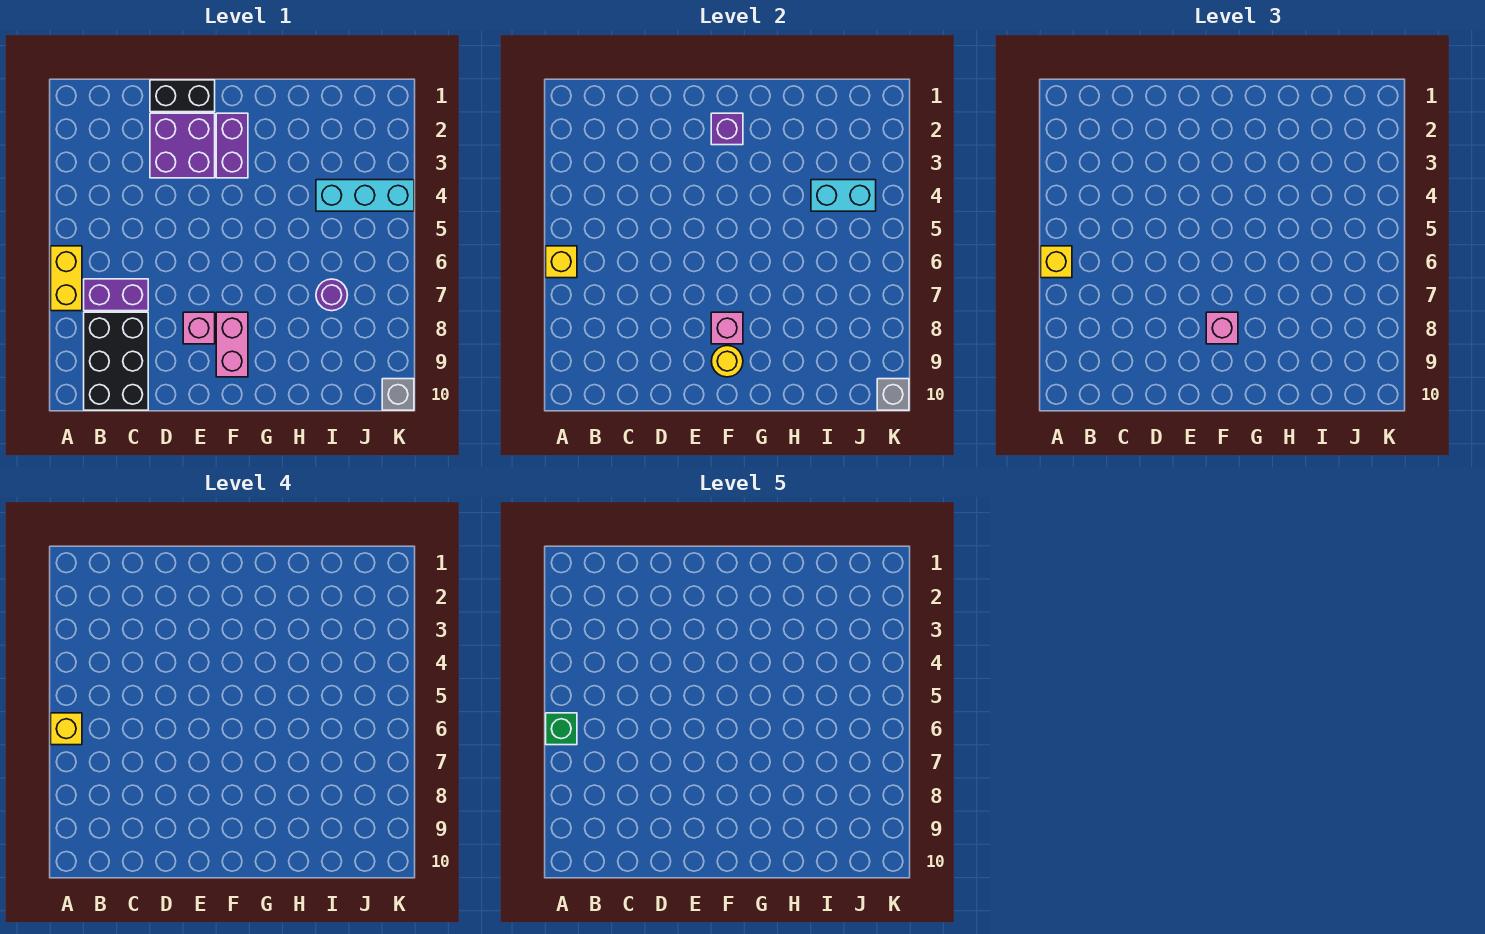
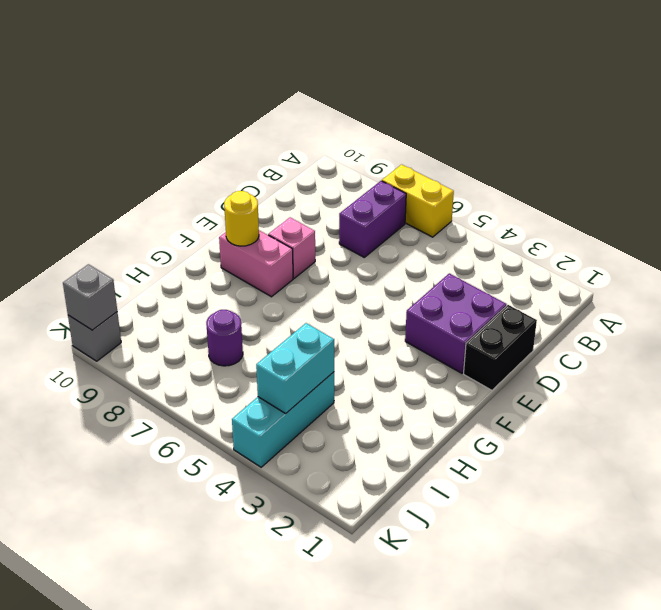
none -> black 2x3 brick [84,312,148,410]
none -> purple 1x2 brick [216,113,248,178]
none -> yellow 1x1 brick [546,246,577,278]

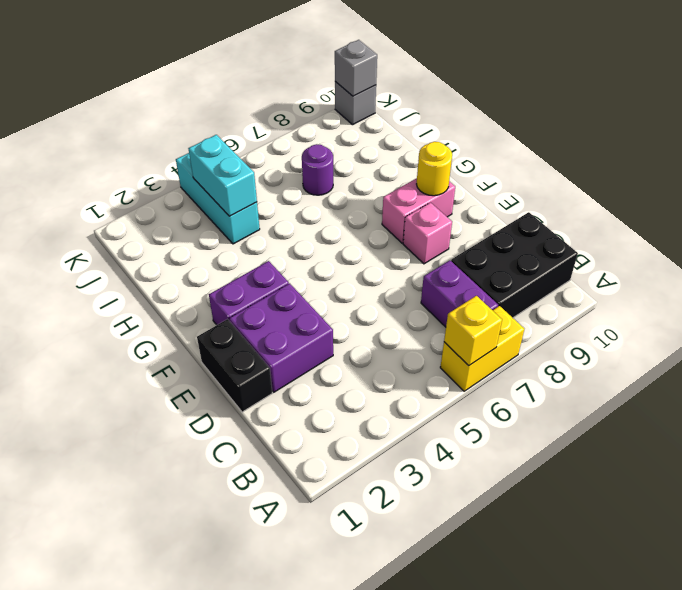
none -> purple 1x1 brick [711,113,743,145]
none -> pink 1x1 brick [711,312,743,344]
none -> yellow 1x1 brick [1041,246,1072,278]

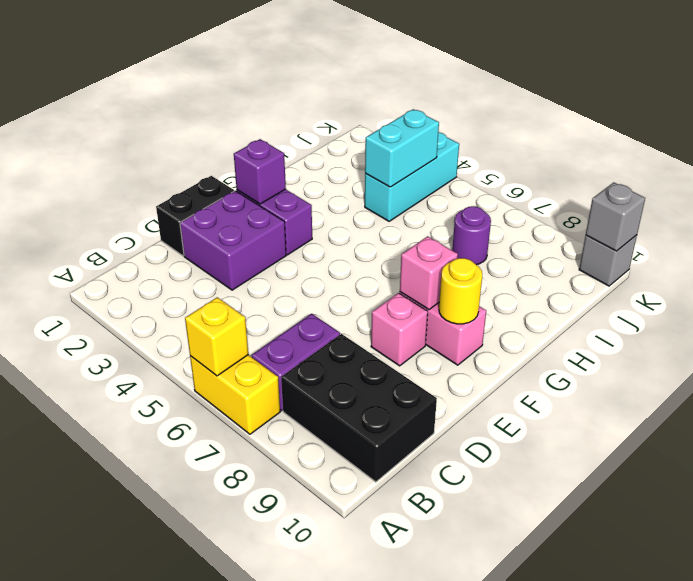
none -> yellow 1x1 brick [1041,246,1072,278]
none -> pink 1x1 brick [1206,312,1238,344]
none -> yellow 1x1 brick [51,713,82,745]

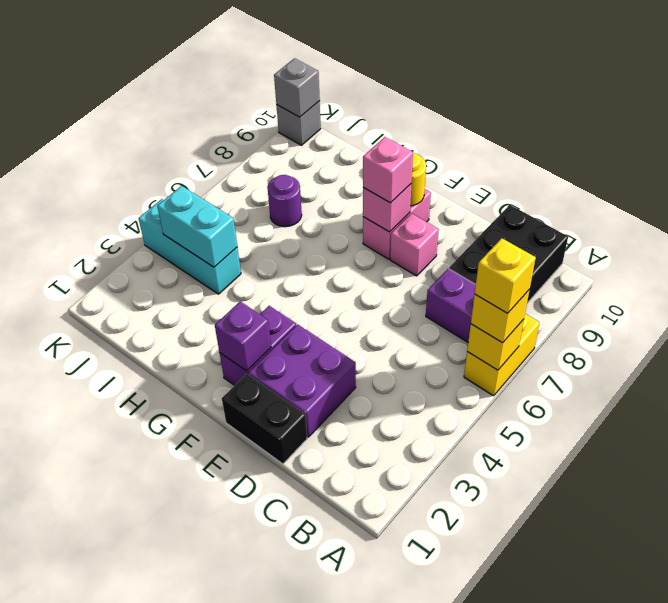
none -> green 1x1 brick [546,713,577,745]

